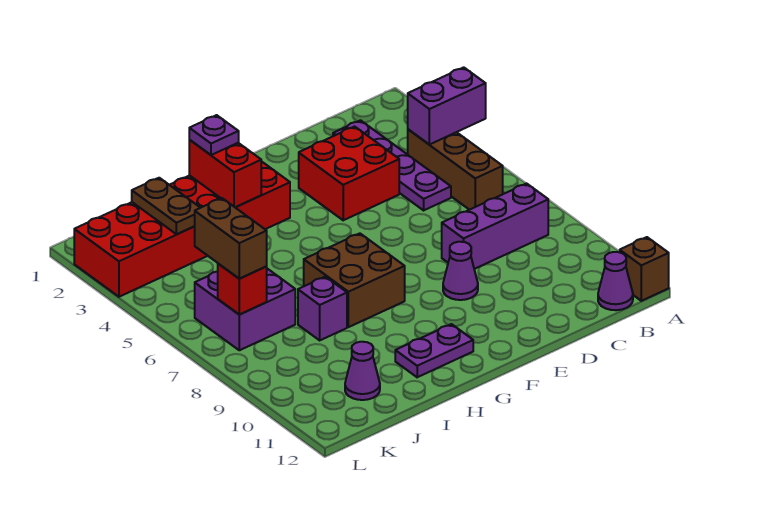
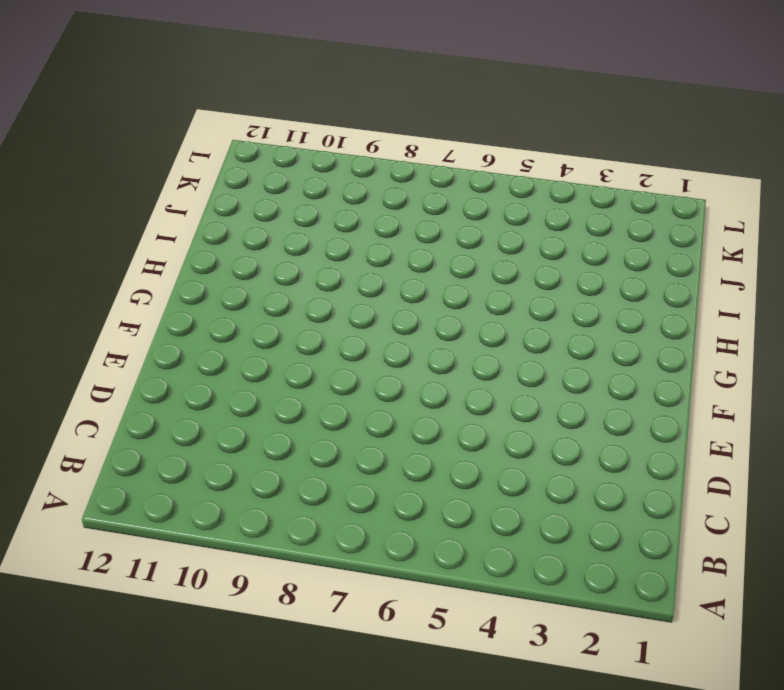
none -> brown 1x1 brick [620,237,669,301]
none -> brown 1x3 brick [408,129,503,210]
none -> purple 1x3 brick [442,183,548,269]

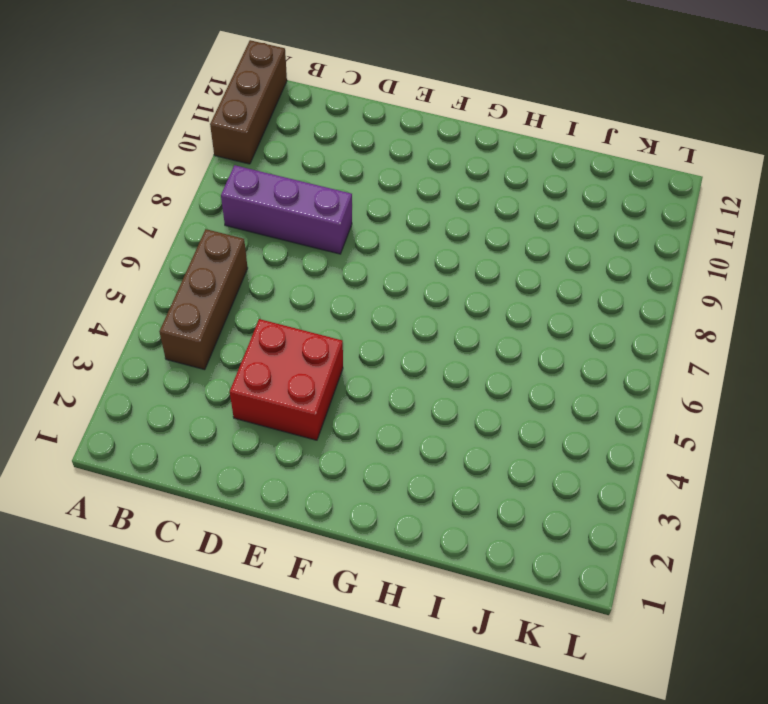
brown 1x3 brick [210,40,287,164] -> brown 1x1 brick [620,237,669,301]
none -> purple 1x1 cone [598,252,633,310]
none -> purple 1x4 plate [333,120,451,210]
none -> purple 1x1 cone [443,242,478,300]

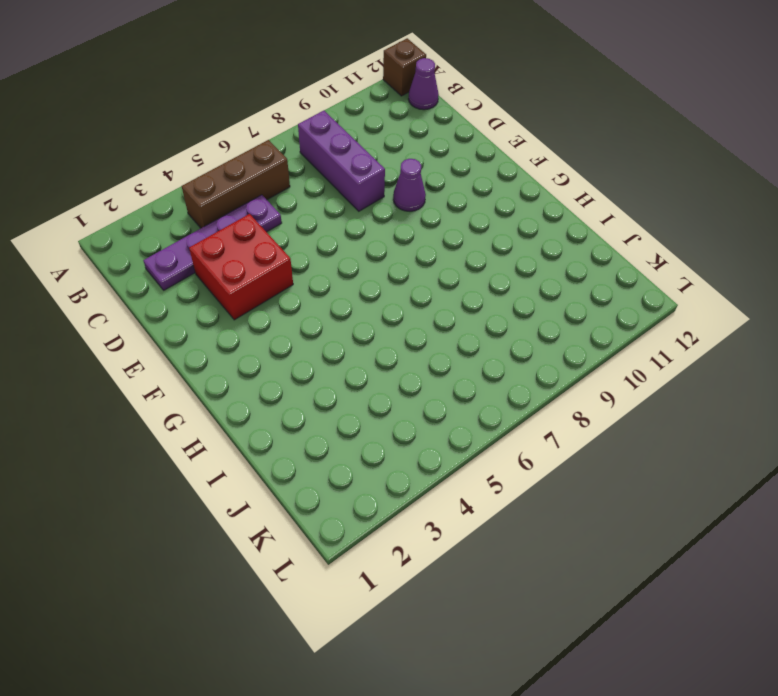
none -> red 2x6 brick [74,161,290,297]
none -> brown 2x2 brick [304,233,405,327]
none -> purple 1x2 plate [395,324,473,377]

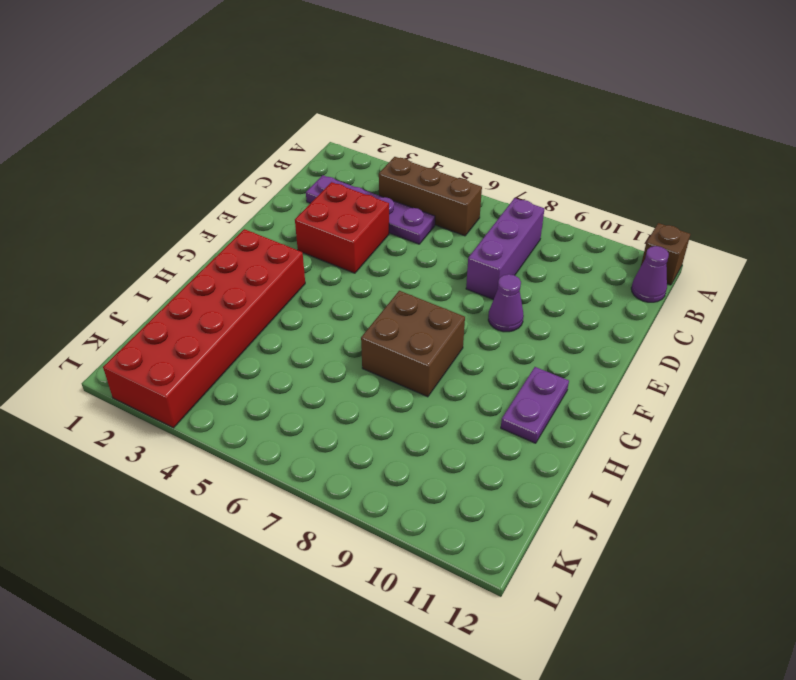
none -> purple 1x1 brick [298,277,347,340]
none -> purple 2x2 brick [195,269,295,350]
none -> purple 1x1 cone [345,342,380,400]

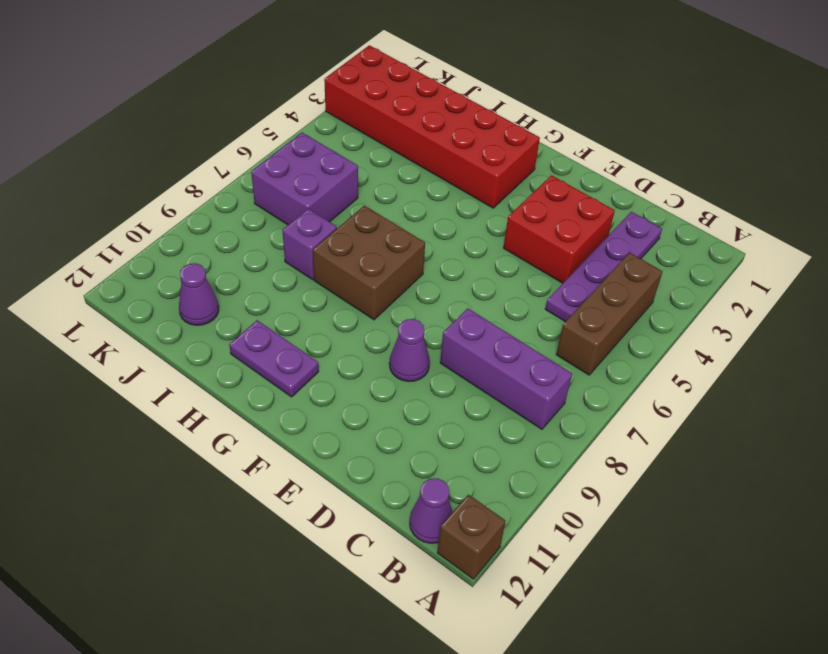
none -> purple 1x2 brick [408,67,486,145]
none -> red 1x2 brick [189,140,261,207]
none -> brown 1x2 plate [132,178,200,234]

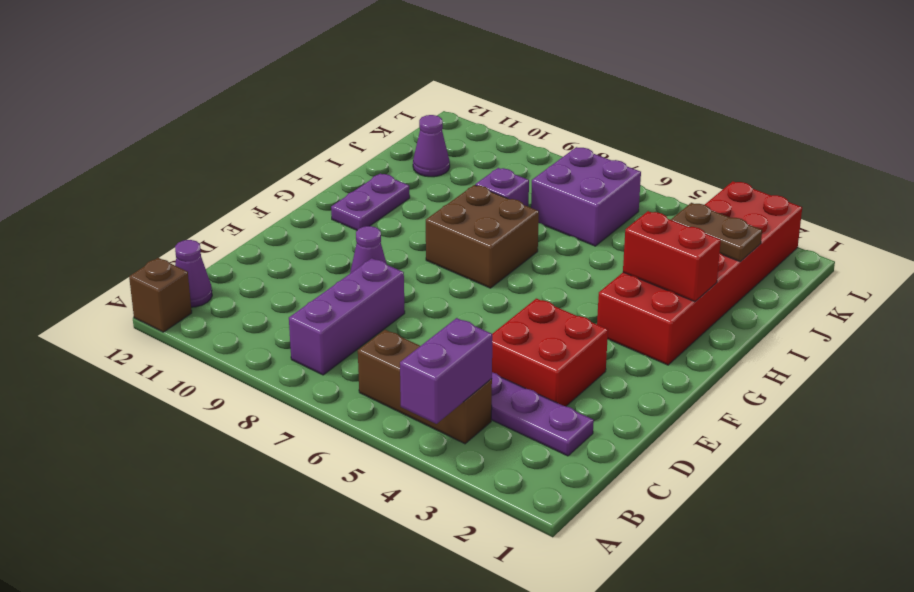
none -> red 1x1 brick [218,264,267,315]
none -> purple 1x1 plate [189,115,239,155]
none -> brown 1x2 brick [195,198,267,279]

